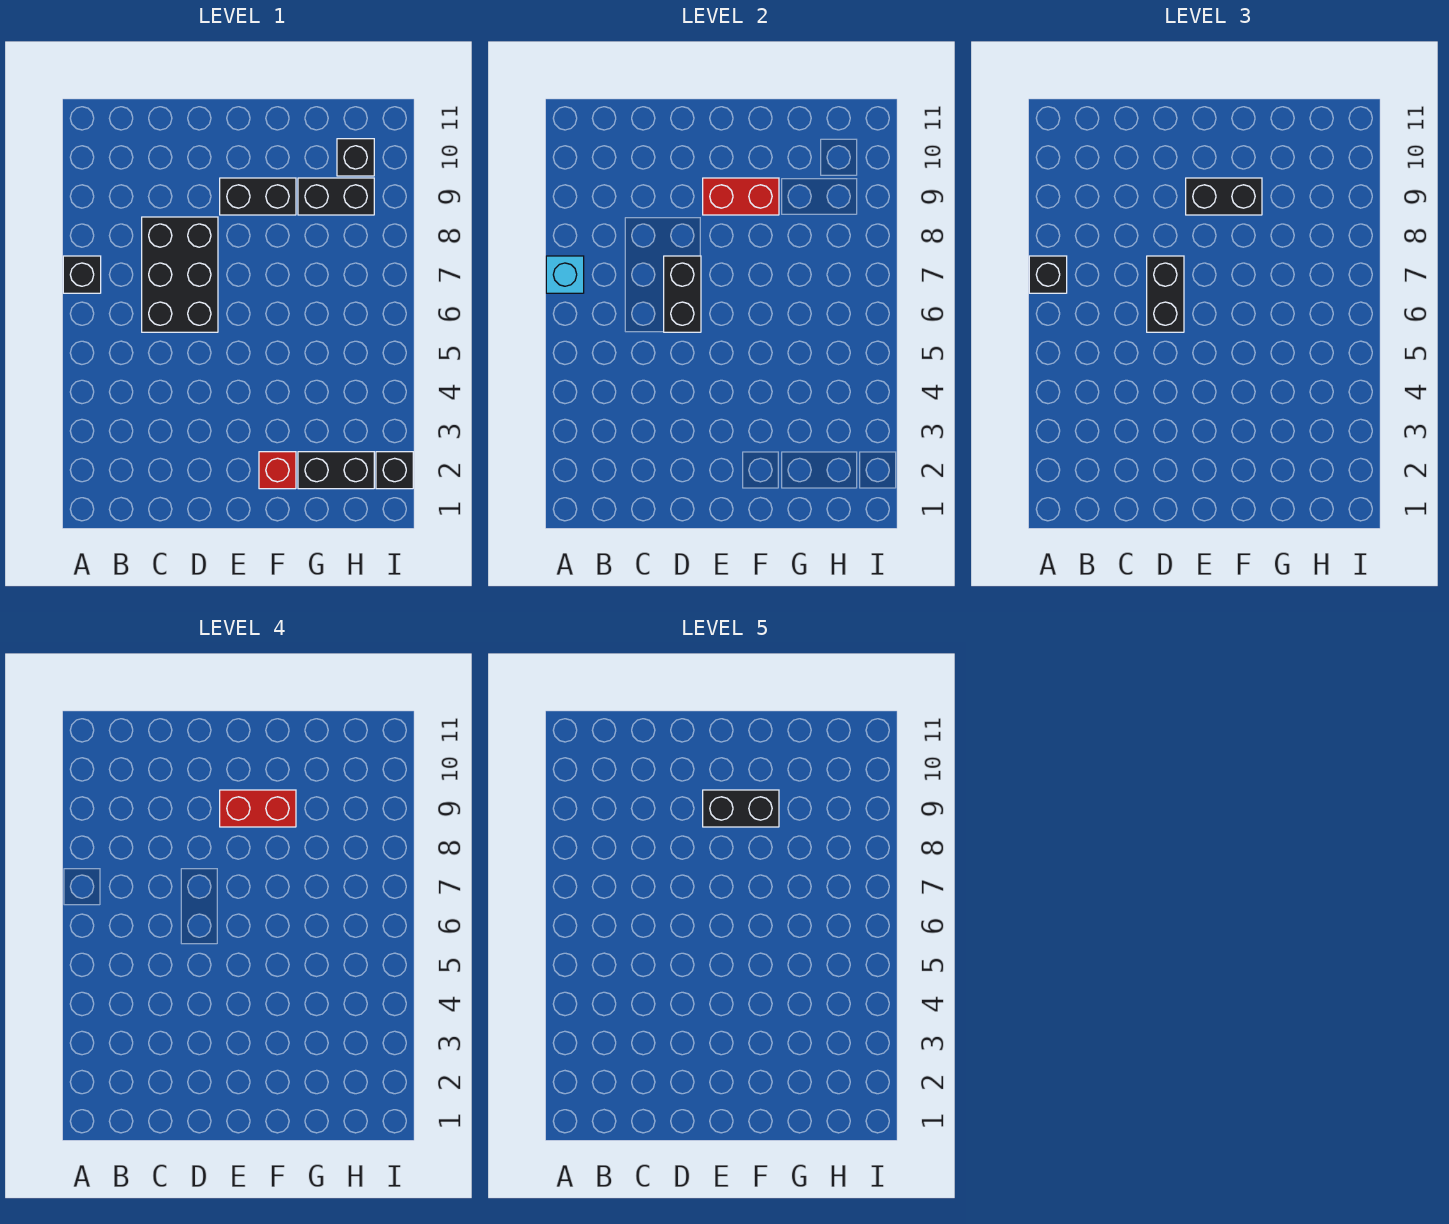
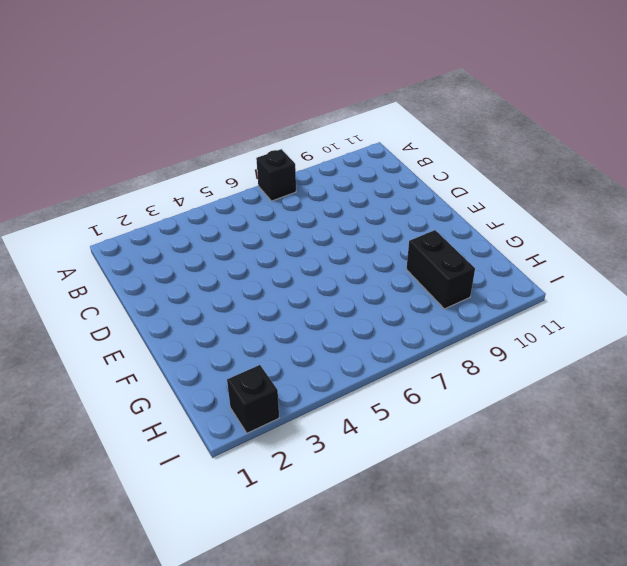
none -> black 2x3 brick [142,217,218,332]
none -> black 1x2 brick [220,178,296,215]
none -> red 1x1 brick [259,452,296,489]

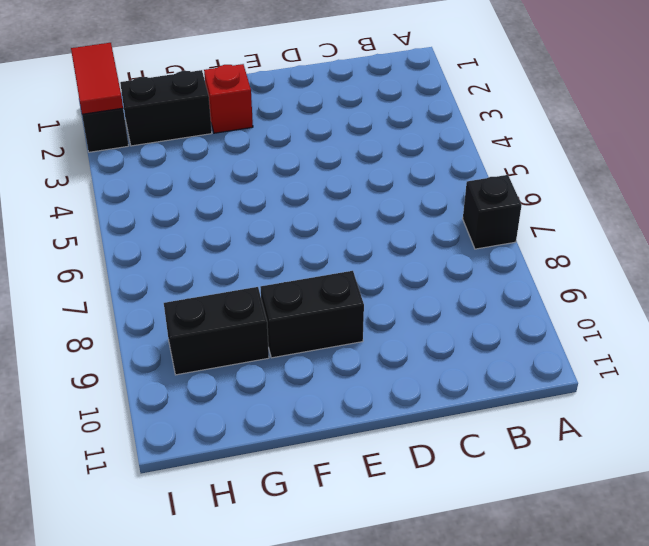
red 1x2 tile [71,43,123,114] -> none
none -> black 2x3 brick [142,217,218,332]
none -> black 1x1 brick [337,139,374,176]
none -> cyan 1x1 brick [546,256,584,293]

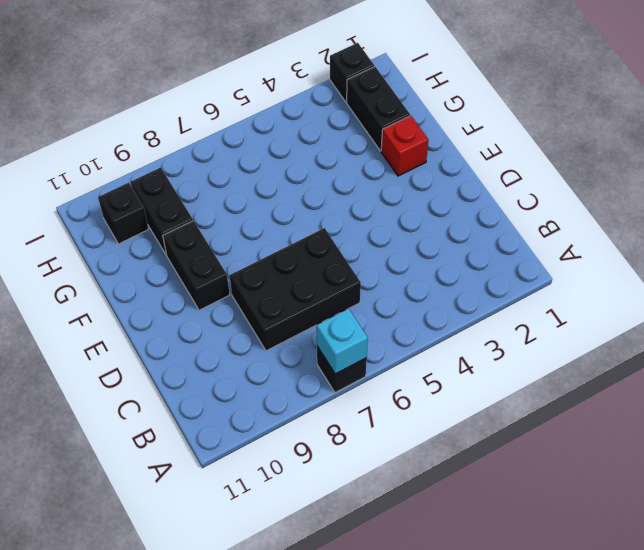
none -> black 1x2 brick [664,256,701,332]
none -> red 1x2 brick [703,178,779,215]
none -> black 1x1 brick [1029,256,1067,293]

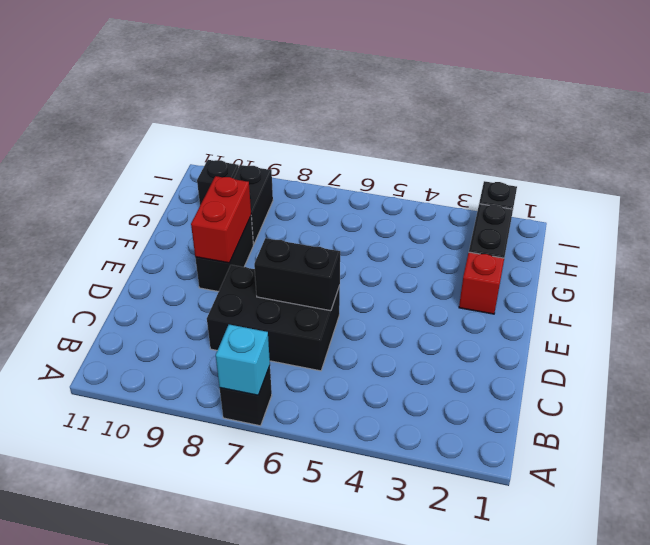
none -> black 1x1 brick [1029,256,1067,293]
none -> black 1x2 brick [1147,256,1184,332]
none -> black 1x2 brick [1186,178,1262,215]

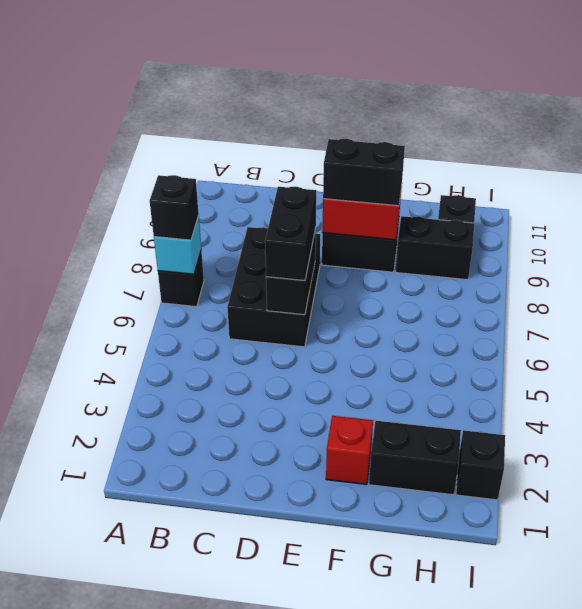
none -> red 1x2 brick [220,790,296,827]
none -> black 1x2 brick [703,790,779,827]

